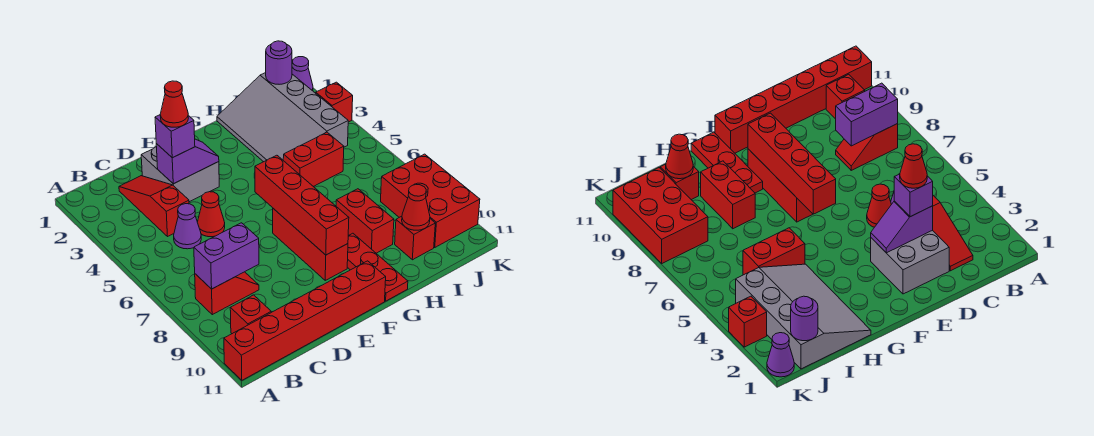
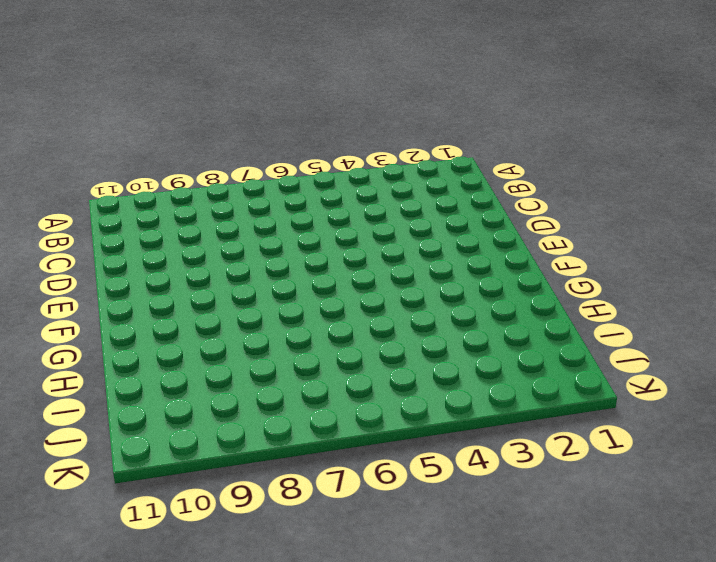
none -> red 1x6 brick [224,261,386,380]
none -> red 1x2 slope [195,272,259,315]
none -> red 1x1 brick [230,295,271,334]

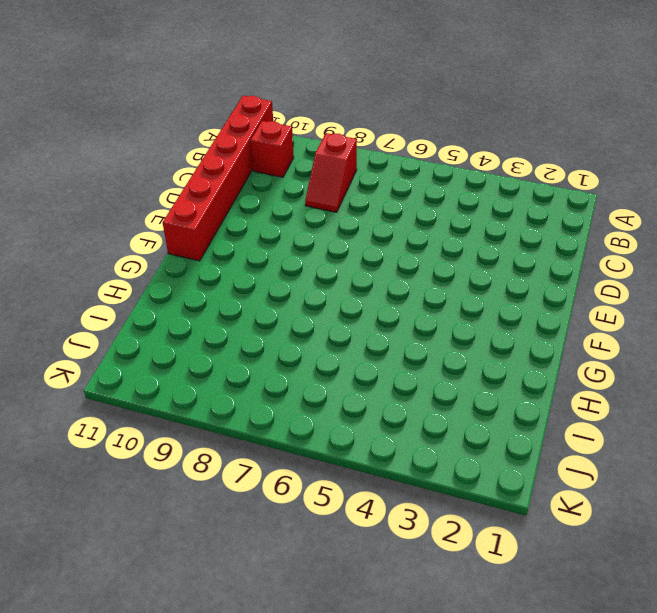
none -> red 1x3 slope [119,176,189,236]
none -> purple 1x1 cone [174,204,201,249]
none -> grey 2x2 brick [141,147,219,202]

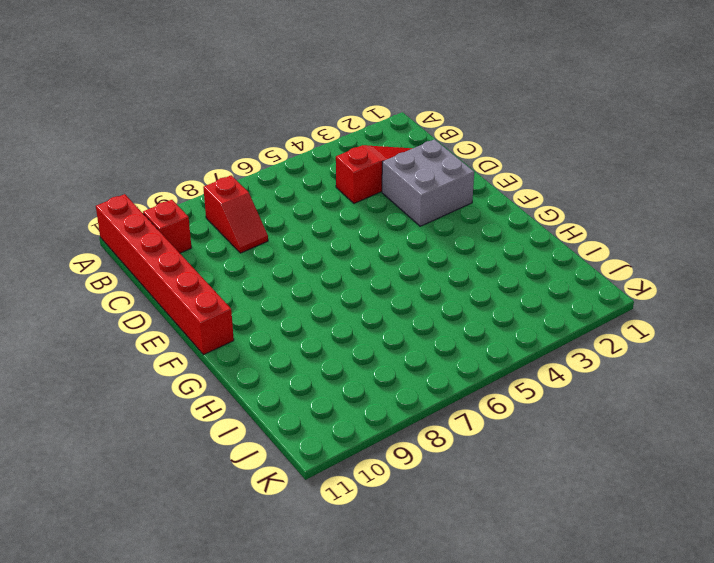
none -> purple 1x1 cone [174,204,201,249]
none -> red 1x1 cone [197,192,225,237]
none -> red 1x3 brick [273,209,348,280]

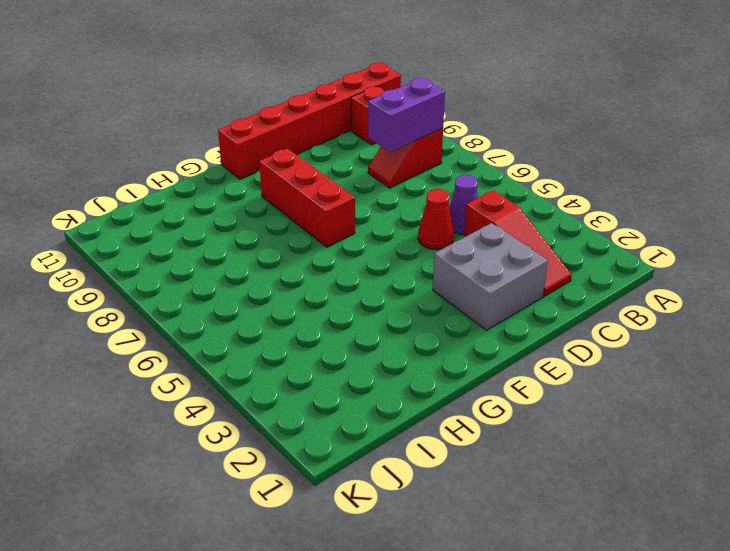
none -> red 1x3 plate [347,233,408,301]
none -> grey 3x4 slope [217,73,348,162]
none -> red 1x2 brick [283,132,344,187]

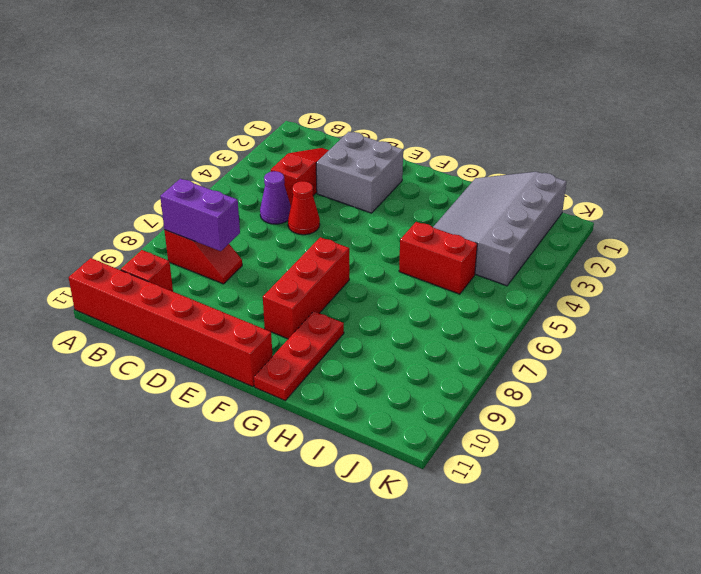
none -> red 1x2 brick [336,189,394,253]
none -> red 1x1 brick [395,216,435,260]
none -> red 2x3 brick [381,154,480,248]

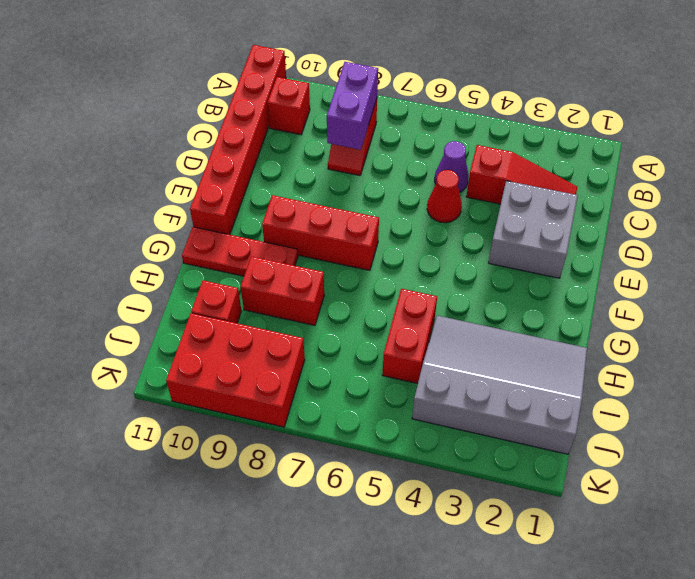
none -> purple 1x1 cone [292,57,313,91]
none -> red 1x1 brick [316,82,353,122]
none -> purple 1x2 slope [156,139,219,184]

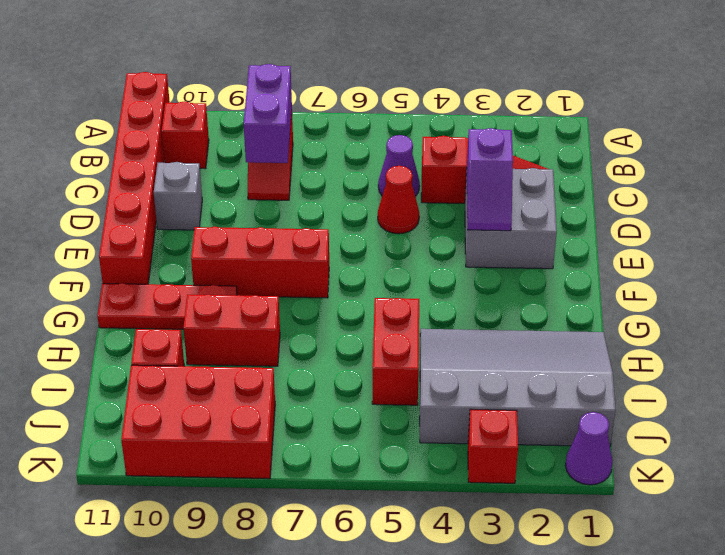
grey 1x1 brick [154,162,202,230] -> none
none -> red 1x4 brick [255,155,349,255]
none -> red 1x1 cone [402,185,430,230]
none -> purple 1x1 round brick [266,41,292,84]

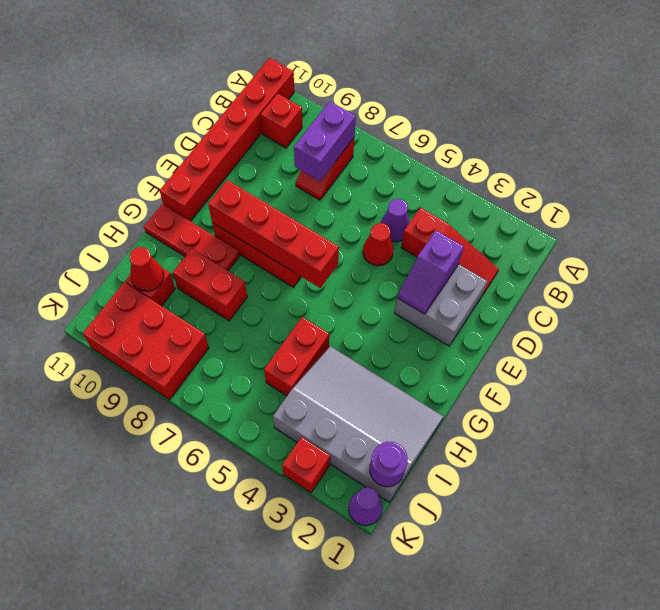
none -> purple 1x1 brick [155,115,195,158]
none -> red 1x1 cone [160,81,188,127]

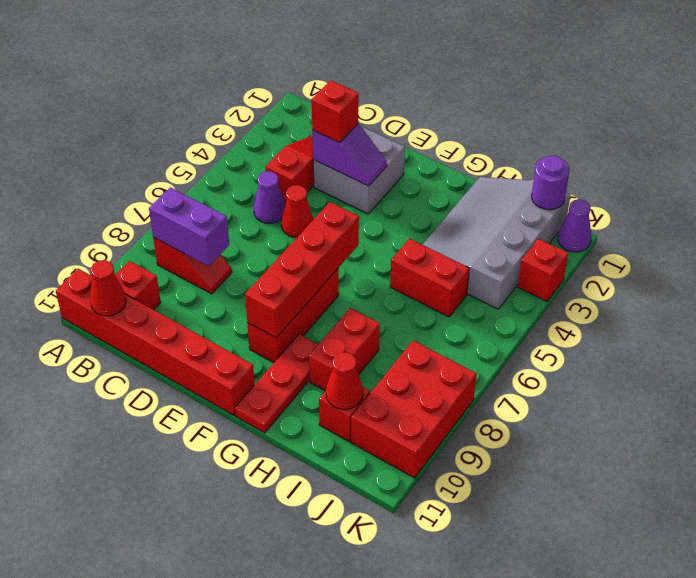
red 1x1 cone [90,260,126,316] -> red 1x1 cone moved to [160,81,188,127]
red 1x1 brick [312,80,359,143] -> purple 1x1 brick [155,115,195,158]

